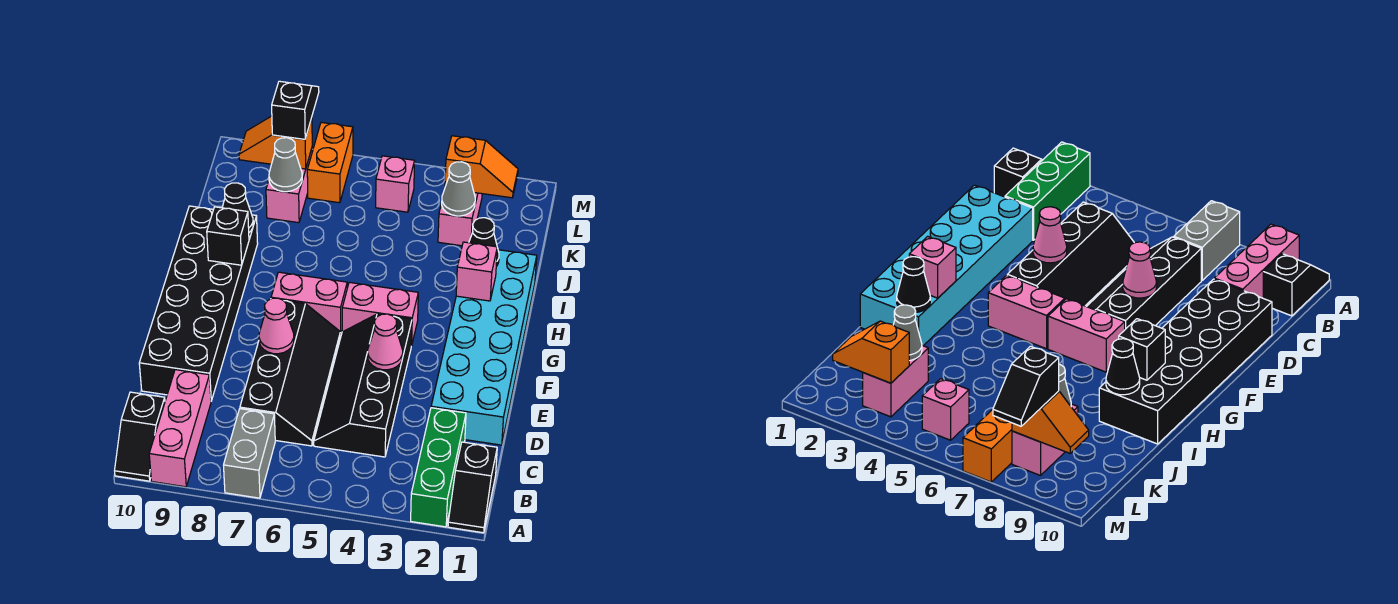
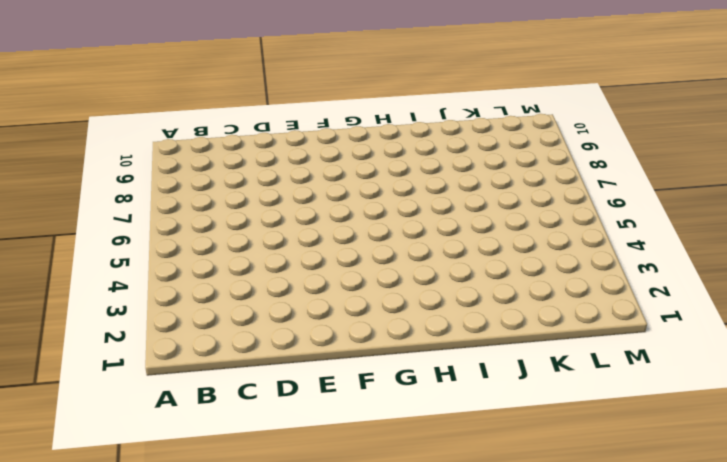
none -> black 1x2 slope [448,442,497,533]
none -> green 1x3 brick [411,408,466,527]
none -> grey 1x2 brick [224,409,275,498]

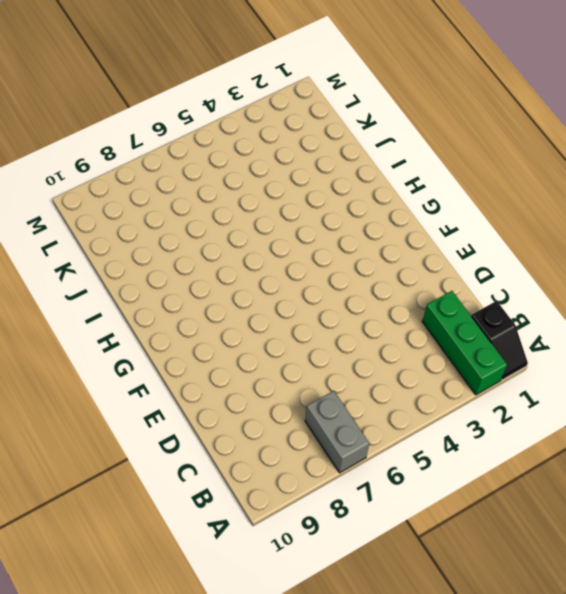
none -> pink 1x3 brick [149,370,211,487]
none -> black 1x2 slope [115,392,165,481]
none -> black 2x4 slope [314,314,412,457]

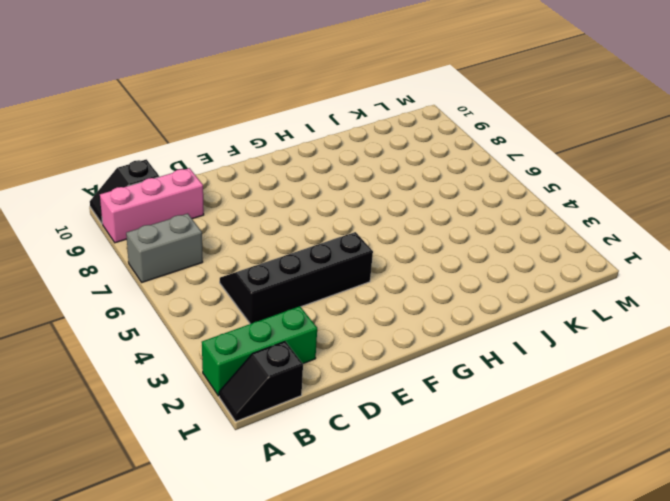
none -> black 2x4 slope [240,301,340,446]
none -> cyan 2x6 brick [431,250,537,445]
none -> black 2x6 brick [139,206,258,401]

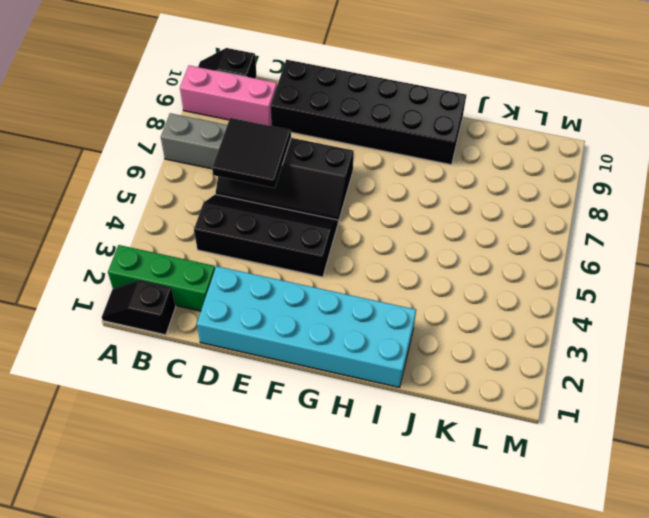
black 2x2 tile [212,118,291,188] -> none
none -> pink 1x2 brick [342,282,418,346]
none -> pink 1x2 brick [271,272,347,335]
none -> pink 1x2 brick [438,193,482,246]

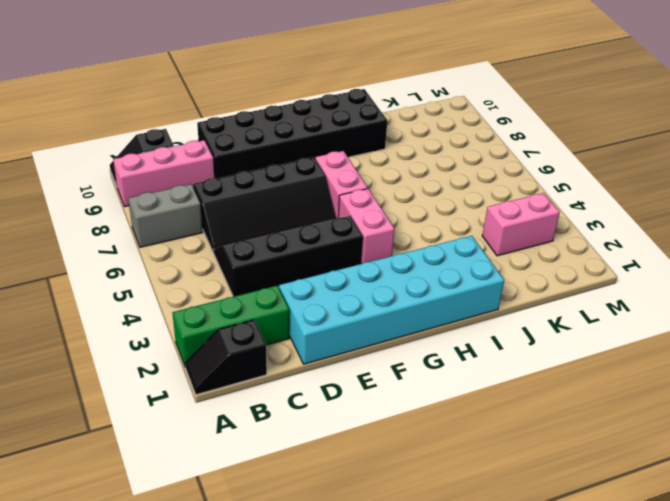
none -> pink 1x2 brick [266,149,312,223]
none -> pink 1x1 brick [376,156,415,212]
none -> orange 1x2 brick [307,122,353,203]

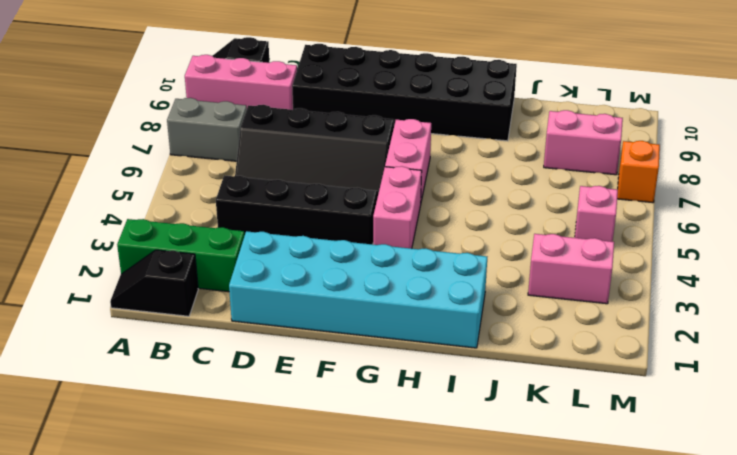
orange 1x1 brick [617,141,660,203] -> orange 1x2 brick [307,122,353,203]
none -> pink 1x1 cone [368,314,403,370]
none -> pink 1x1 cone [259,298,294,354]
none -> pink 1x1 brick [456,242,497,301]

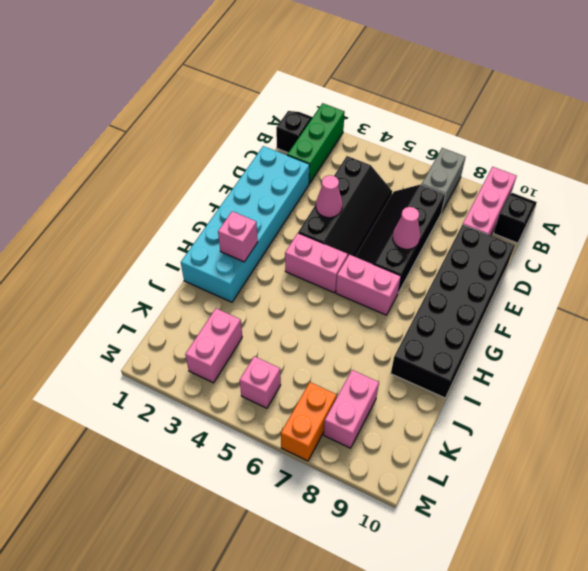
none -> black 1x1 brick [207,207,249,265]
none -> black 1x1 cone [469,218,499,267]
none -> black 1x1 cone [222,183,253,232]

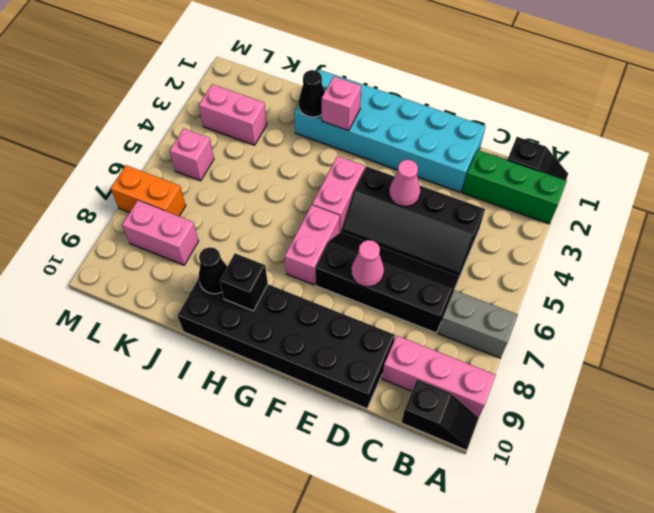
none -> grey 1x1 cone [442,162,475,216]
none -> grey 1x1 cone [269,138,302,192]
none -> orange 1x2 slope [445,136,518,198]

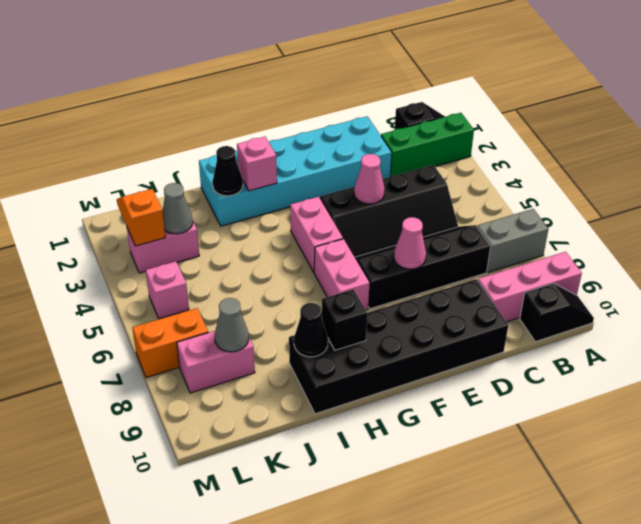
none -> orange 1x2 slope [239,116,312,169]
none -> black 1x2 slope [272,81,319,139]

